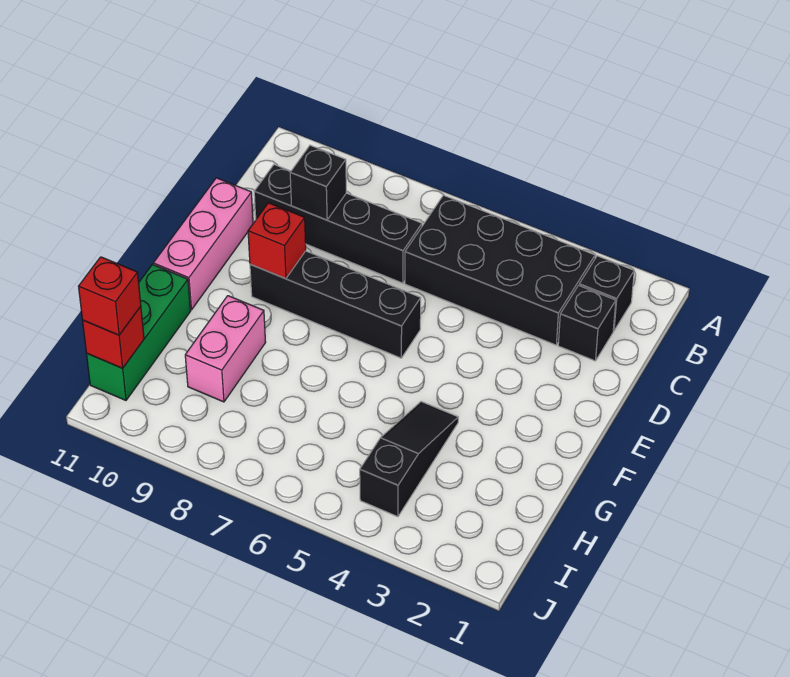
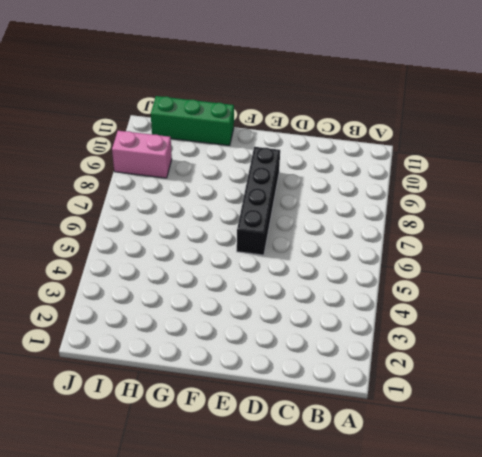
pink 1x2 brick [112,131,172,178] -> pink 1x2 brick moved to [185,296,266,402]
none -> black 1x1 brick [579,256,634,331]
none -> black 2x4 brick [405,195,595,345]
none -> black 1x1 brick [558,285,616,361]

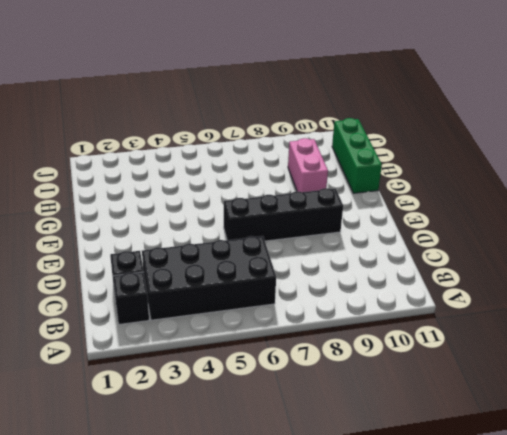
none -> black 1x4 brick [254,165,422,283]
none -> pink 1x3 brick [153,178,253,310]
none -> black 1x3 slope [360,402,458,517]

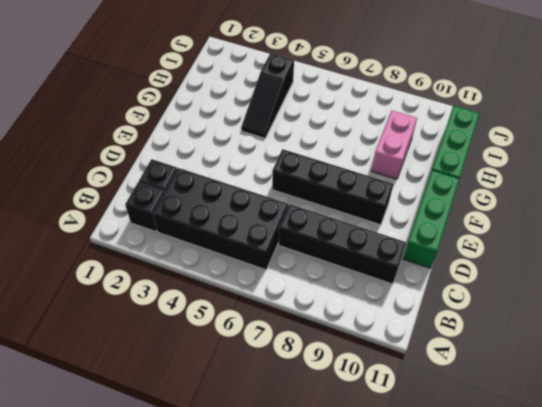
green 1x3 brick [403,170,460,268] -> pink 1x3 brick [153,178,253,310]
none -> black 1x1 brick [290,145,346,220]
none -> red 1x1 brick [248,203,306,279]
none -> red 1x1 brick [83,306,144,368]

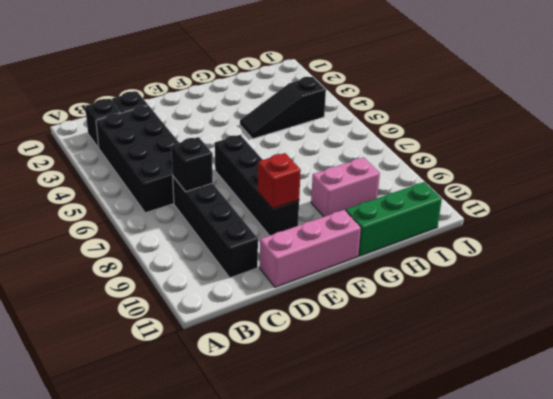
black 1x1 brick [171,137,213,192] -> black 1x1 brick moved to [290,145,346,220]
none -> red 1x1 brick [83,306,144,368]
none -> red 1x1 brick [78,257,141,335]

